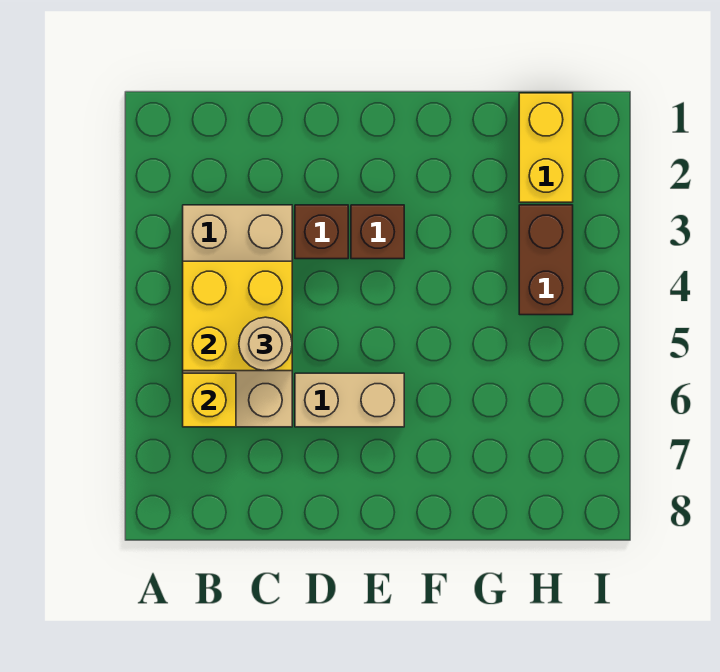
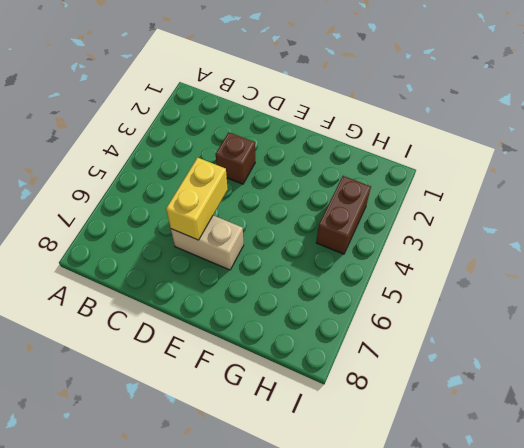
yellow 1x2 brick [166,158,228,240] -> yellow 1x2 brick moved to [519,93,573,202]
none -> tan 2x4 brick [183,205,292,427]
none -> brown 1x1 brick [351,205,404,259]

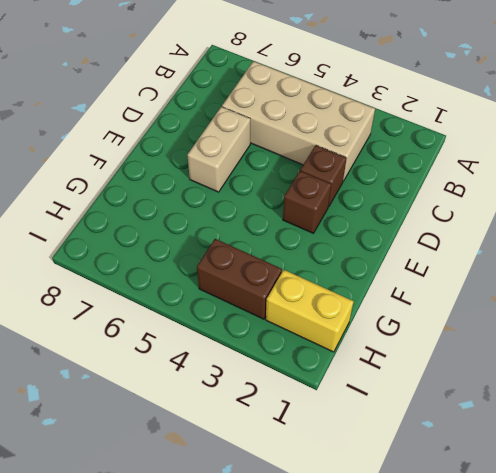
none -> yellow 2x2 brick [183,261,292,371]
none -> yellow 1x1 brick [183,373,236,427]

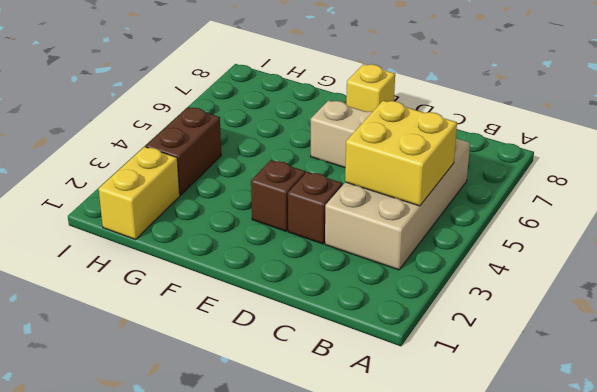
yellow 1x1 brick [346,64,395,112] -> yellow 1x1 brick moved to [183,373,236,427]
none -> tan 1x1 round brick [239,317,292,371]

